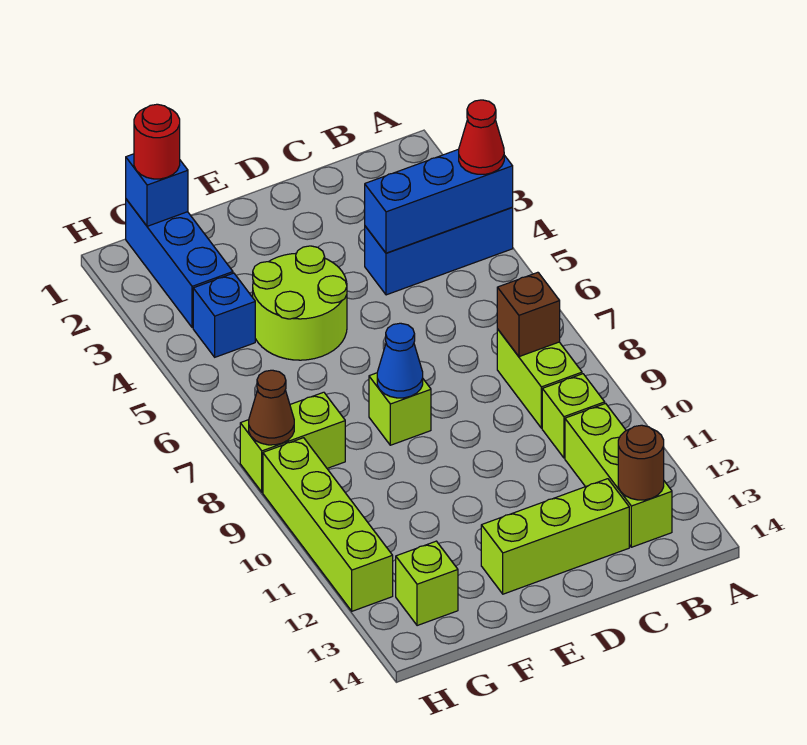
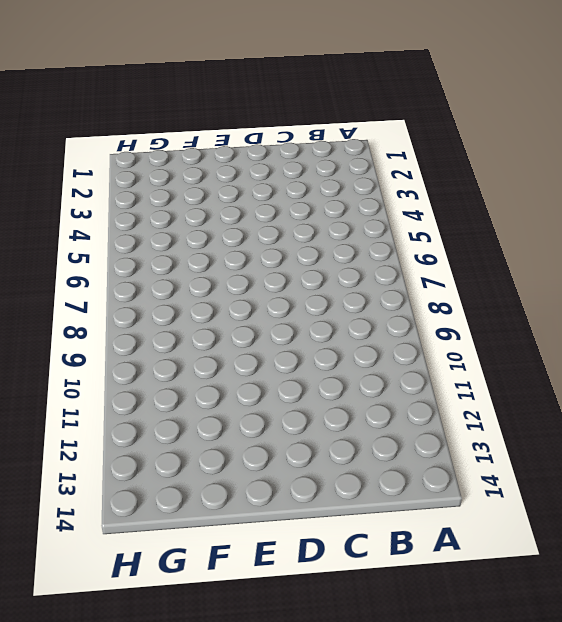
none -> blue 1x3 brick [365,207,513,295]
none -> lime 1x2 brick [497,329,582,428]
none -> lime 1x1 brick [542,374,605,458]

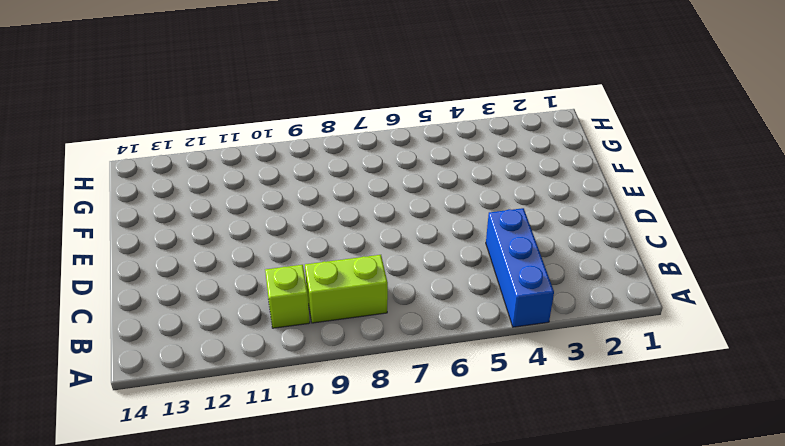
none -> lime 1x3 brick [565,403,672,547]
none -> lime 1x3 brick [481,479,629,594]
none -> lime 2x2 round brick [253,246,347,360]

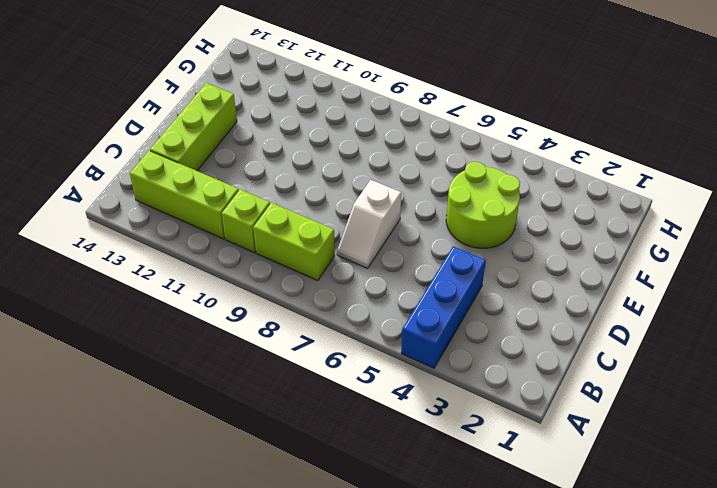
white 1x2 slope [337,180,401,268] -> none
none -> lime 1x1 brick [369,373,431,445]
none -> blue 1x3 brick [126,199,233,328]
none -> blue 1x1 brick [193,273,255,357]

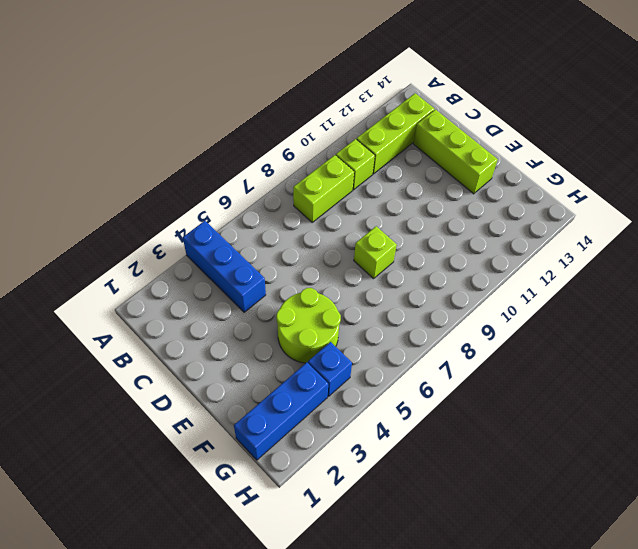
none -> lime 1x2 brick [240,392,345,492]
none -> lime 1x1 brick [396,541,458,626]
none -> lime 1x4 brick [263,438,393,611]

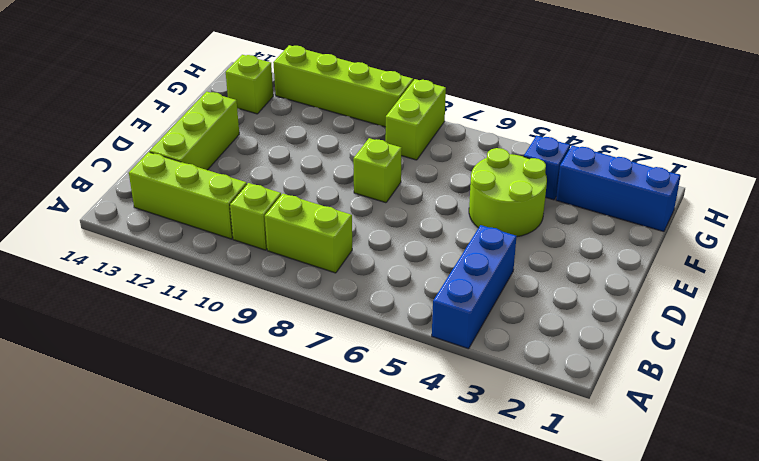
none -> blue 1x3 brick [365,149,513,253]
none -> brown 1x1 brick [497,272,560,357]
none -> brown 1x1 round brick [618,425,664,500]

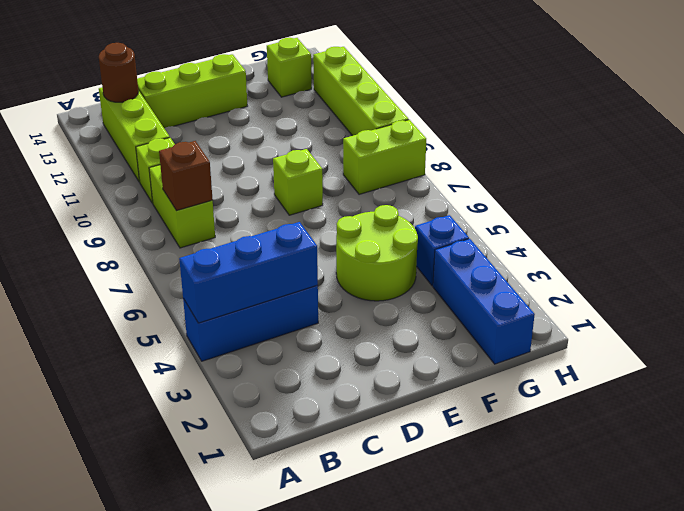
none -> blue 1x1 cone [377,323,423,398]
none -> blue 1x1 brick [126,154,188,226]
none -> brown 1x1 cone [249,370,294,445]

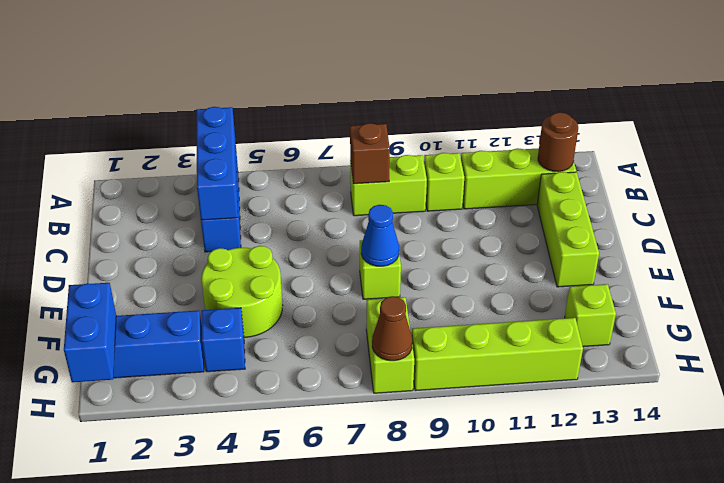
blue 1x2 brick [64,283,116,382] -> blue 1x1 brick [126,154,188,226]
none -> red 1x1 cone [459,100,504,174]
none -> red 1x1 round brick [134,104,180,179]

